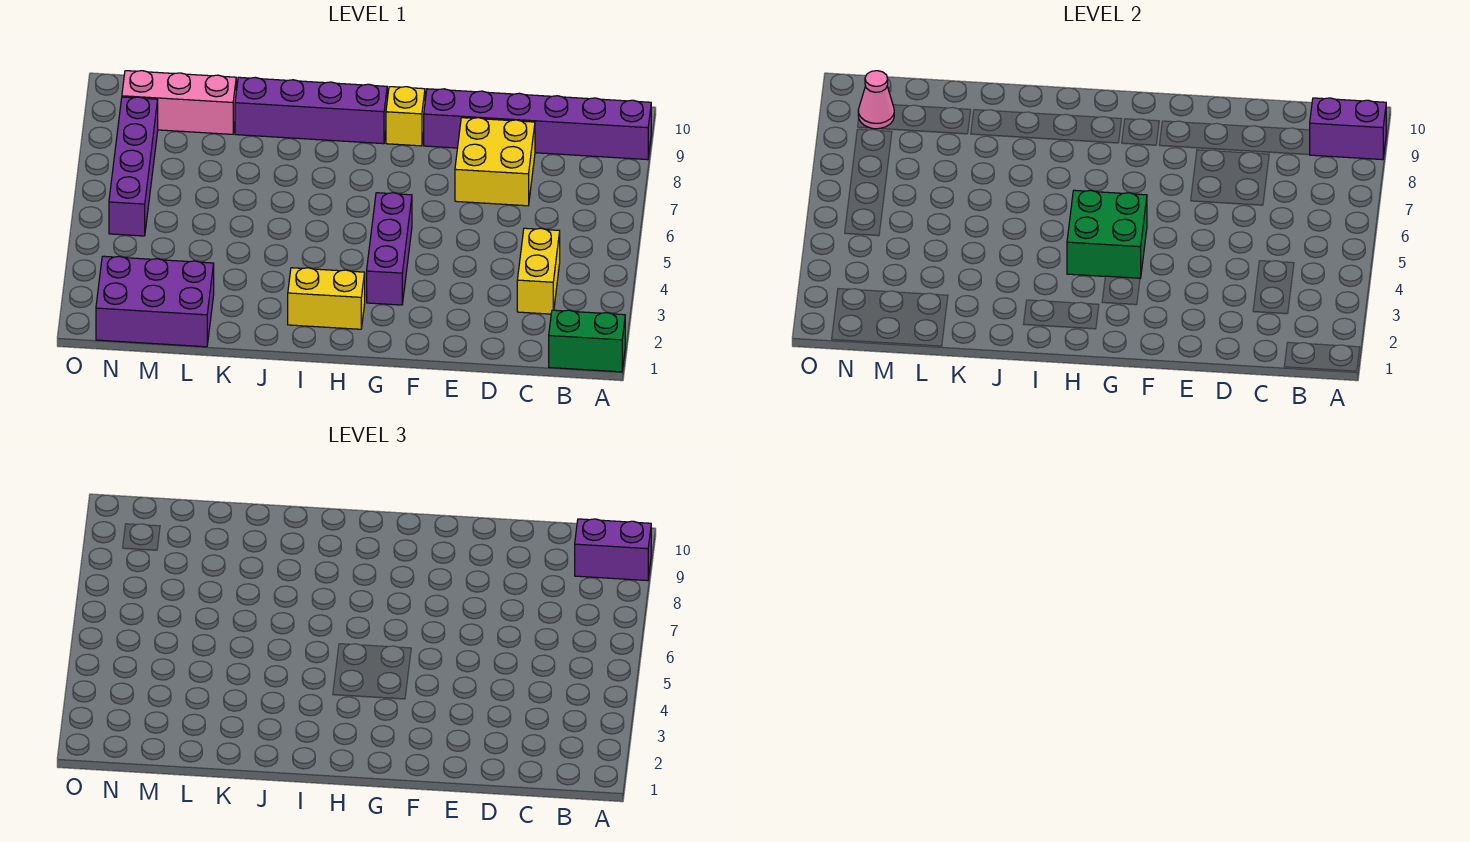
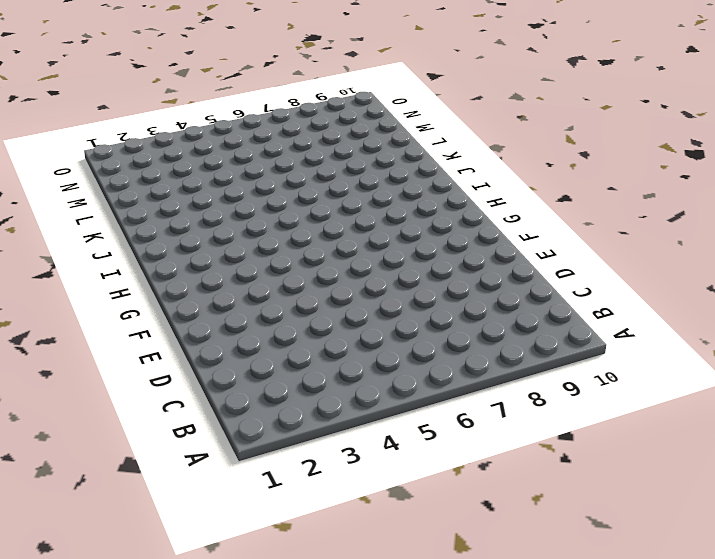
none -> green 1x2 brick [549,310,625,372]
none -> purple 1x6 brick [424,89,651,160]
none -> yellow 1x2 brick [517,228,560,314]

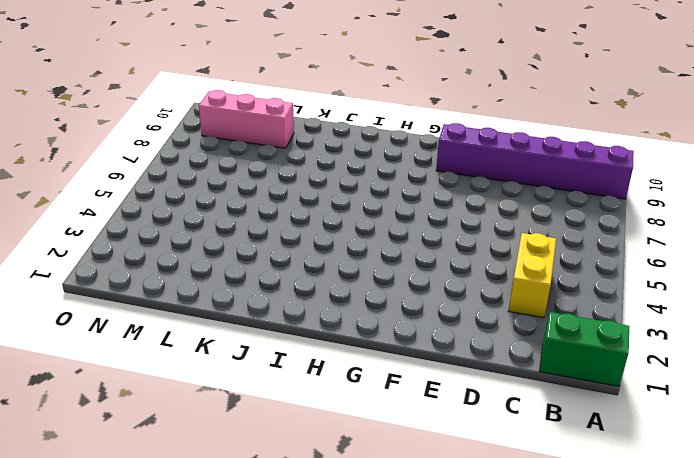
none -> yellow 2x2 brick [455,118,535,206]
none -> purple 1x3 brick [367,193,412,305]
none -> yellow 1x1 brick [386,87,425,146]

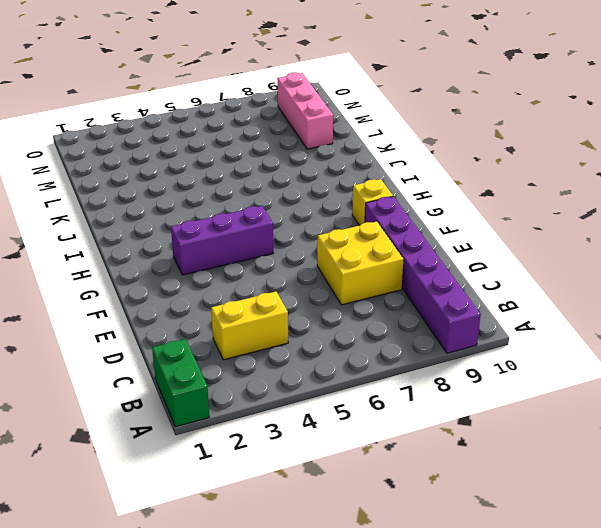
none -> yellow 1x2 brick [288,268,365,329]
none -> purple 1x4 brick [235,77,387,144]
none -> purple 2x3 brick [96,256,214,347]

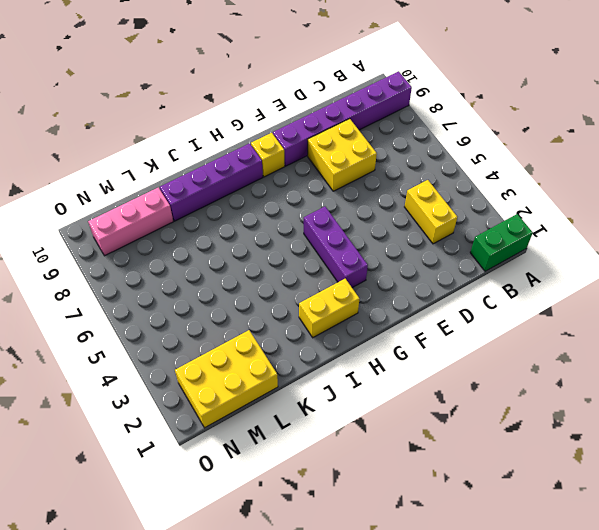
yellow 2x3 brick [175,330,278,428] -> purple 2x3 brick [96,256,214,347]
none -> purple 1x4 brick [109,97,158,236]
none -> purple 1x2 brick [1309,98,1386,160]
none -> green 2x2 brick [1067,190,1147,278]

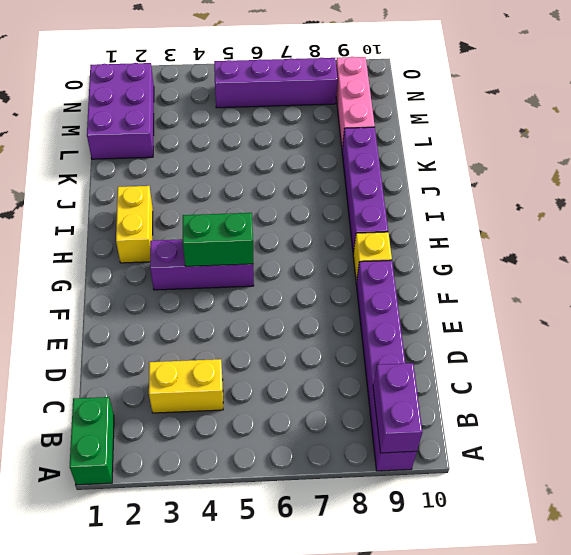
green 1x2 brick [183,213,253,266] -> green 2x2 brick [1067,190,1147,278]
none -> yellow 2x2 brick [455,118,535,206]
none -> pink 1x1 cone [858,71,894,129]
none -> purple 1x2 brick [575,519,651,581]

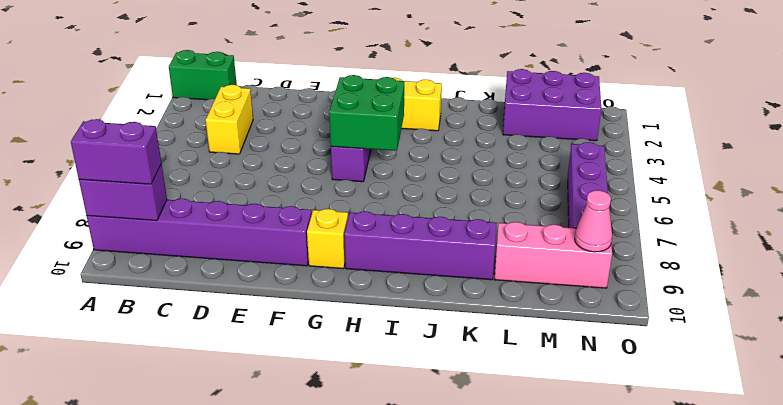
none -> yellow 2x2 brick [455,118,535,206]

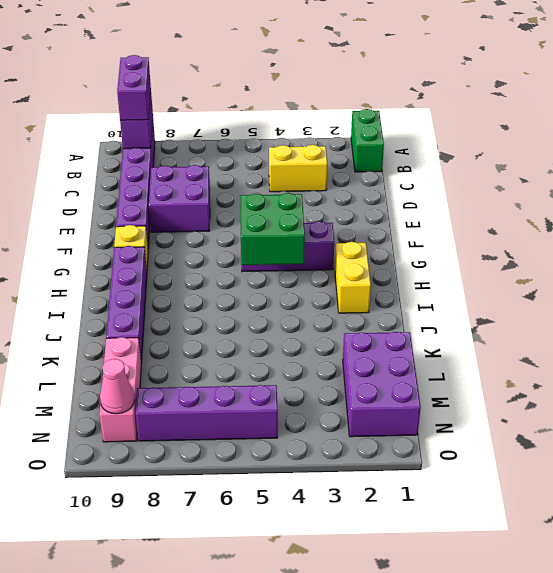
purple 2x2 brick [149,165,210,232] -> yellow 2x2 brick [455,118,535,206]

